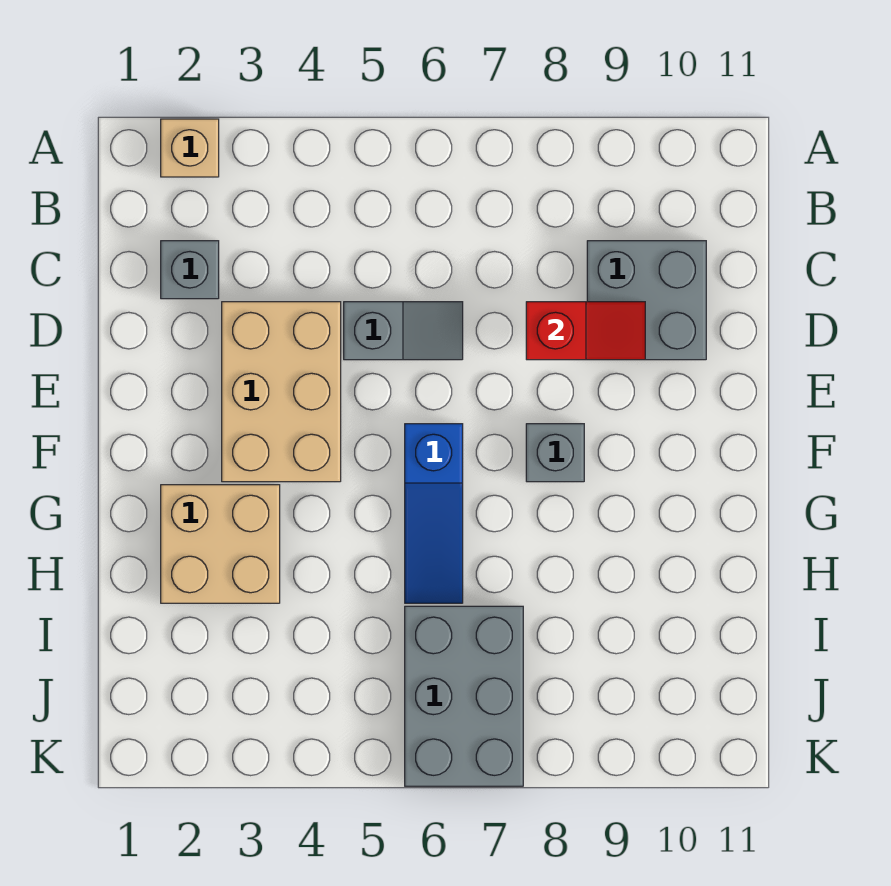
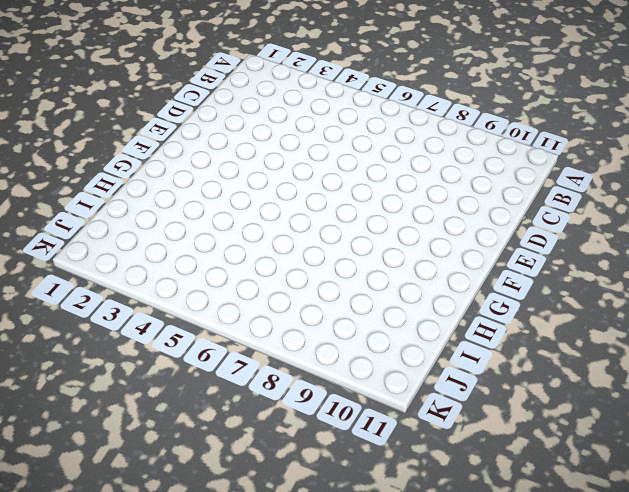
none -> tan 1x1 brick [161,119,219,177]
none -> grey 1x1 brick [161,241,219,299]

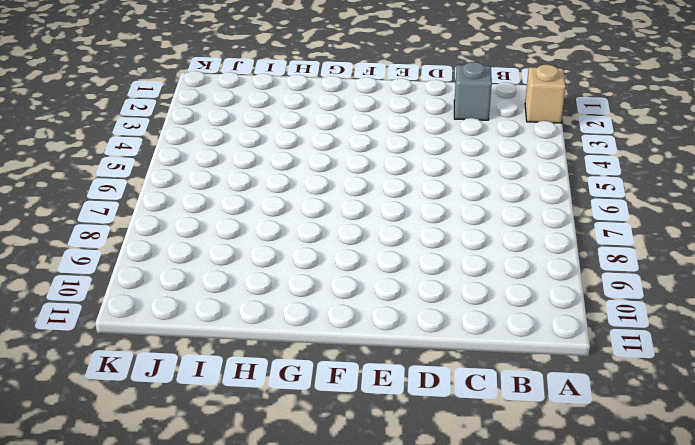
none -> grey 2x2 brick [587,241,706,360]
none -> tan 2x3 brick [222,302,341,482]

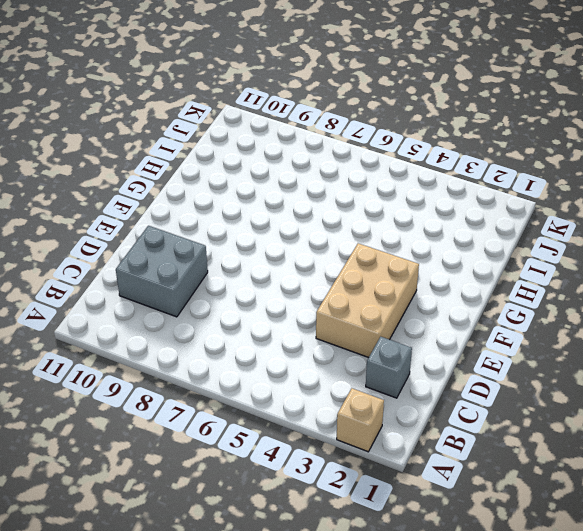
none -> grey 1x2 slope [344,302,463,360]
none -> blue 1x3 slope [405,424,463,603]

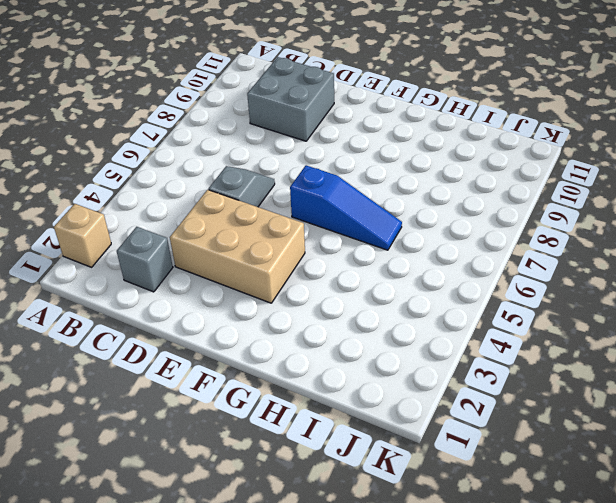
none -> grey 1x1 brick [526,424,584,482]
none -> tan 2x2 brick [161,485,280,603]

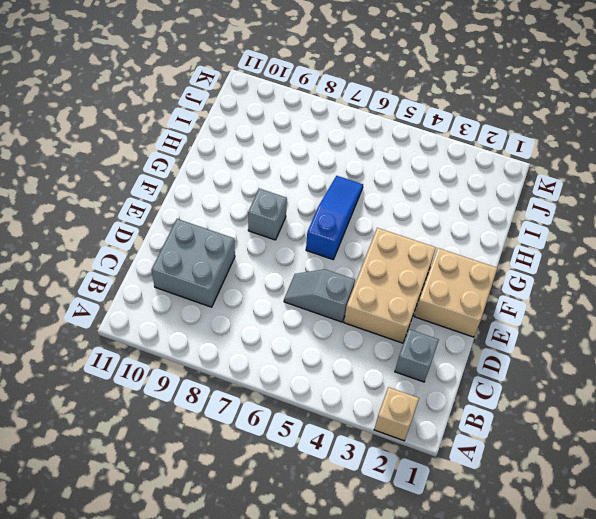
tan 2x2 brick [414,248,497,337] -> tan 2x2 brick moved to [161,485,280,603]
none -> grey 2x3 brick [405,606,523,786]
none -> red 1x2 slope [526,302,645,360]

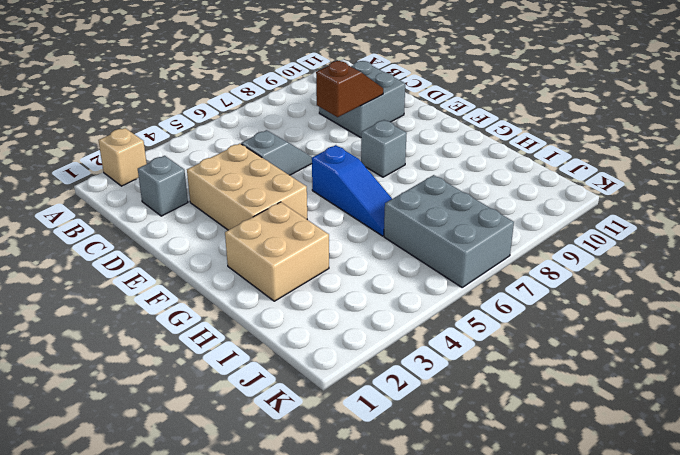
brown 1x2 slope [316,61,383,117] -> red 1x2 slope [526,302,645,360]

